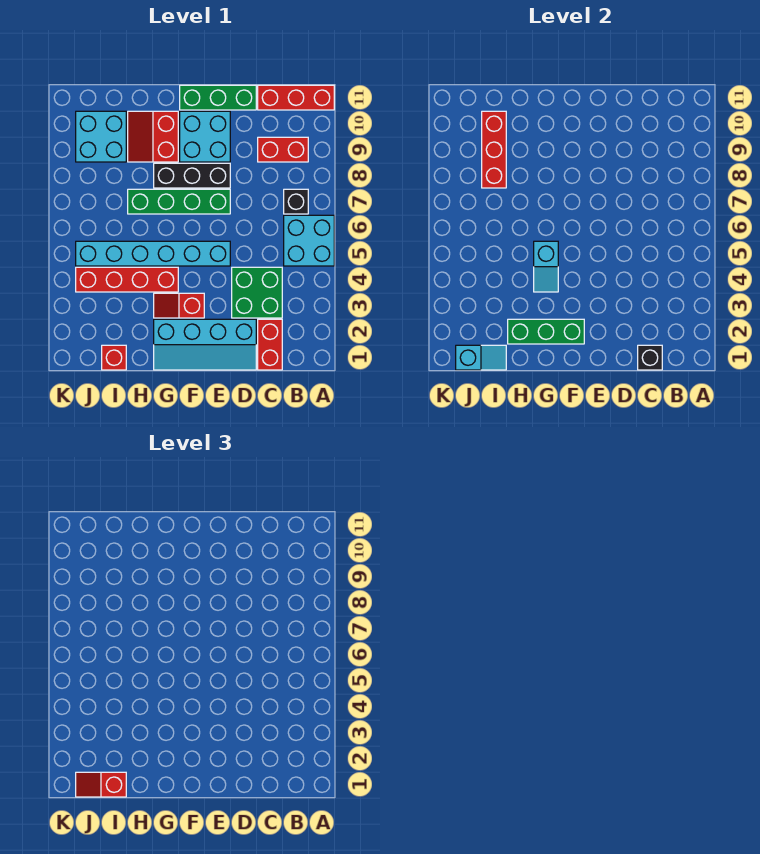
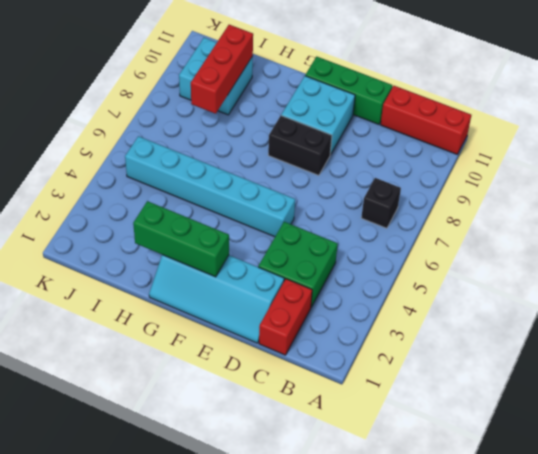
black 1x2 brick [268,116,332,175] -> black 1x3 brick [154,163,230,188]
none -> cyan 2x2 brick [284,215,334,266]
none -> red 1x2 brick [258,137,308,162]
none -> green 1x4 brick [128,189,230,214]

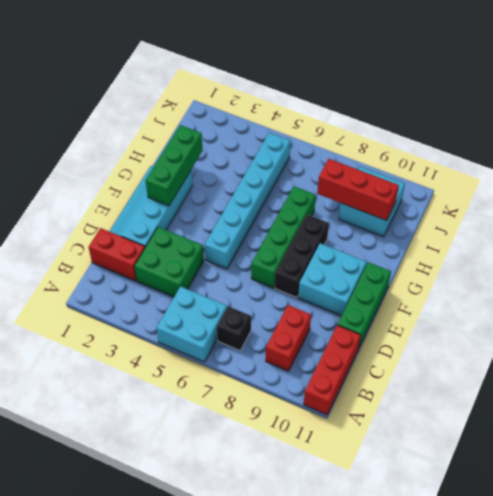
none -> red 1x2 slope [154,293,204,318]
none -> red 1x4 brick [76,267,178,292]
none -> red 2x2 slope [128,111,178,162]

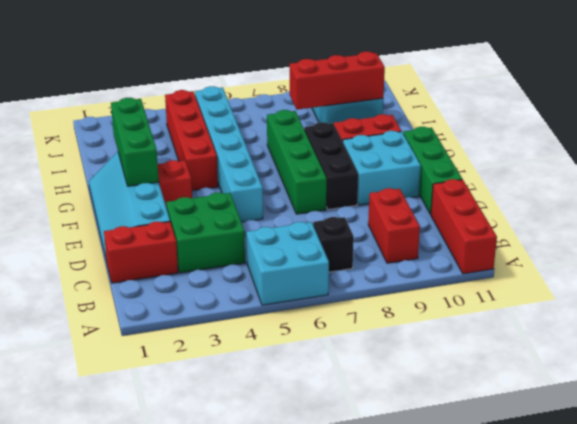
none -> red 1x1 brick [102,345,126,370]
none -> black 1x1 brick [638,345,662,370]
none -> cyan 1x2 slope [534,241,558,292]

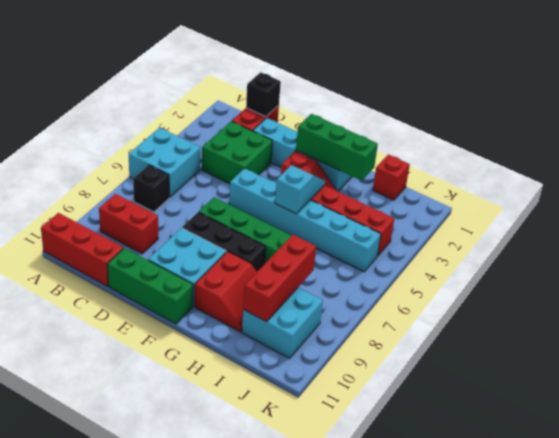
none -> cyan 1x2 slope [456,345,506,370]
none -> red 1x2 slope [76,772,126,797]

